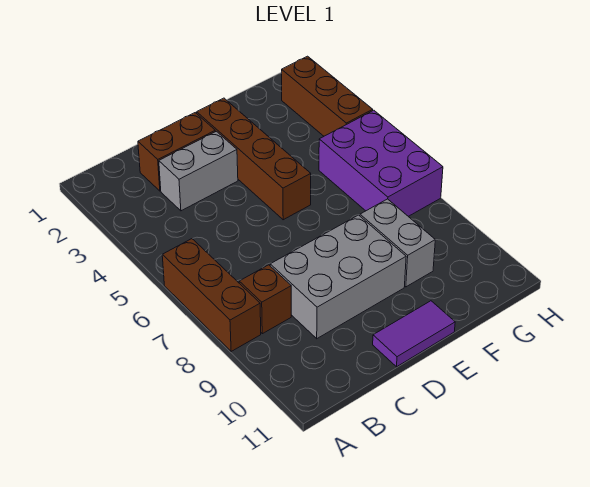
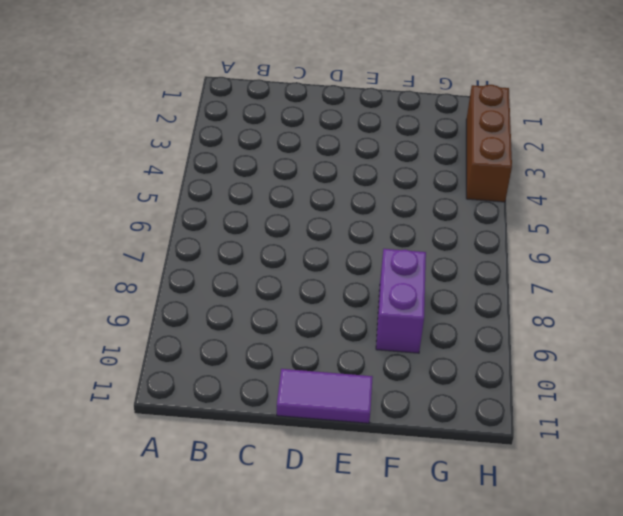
purple 1x2 brick [376,249,426,353] -> grey 1x2 brick [360,199,435,287]
none -> brown 1x3 brick [162,239,261,351]
none -> brown 1x1 brick [239,265,291,334]

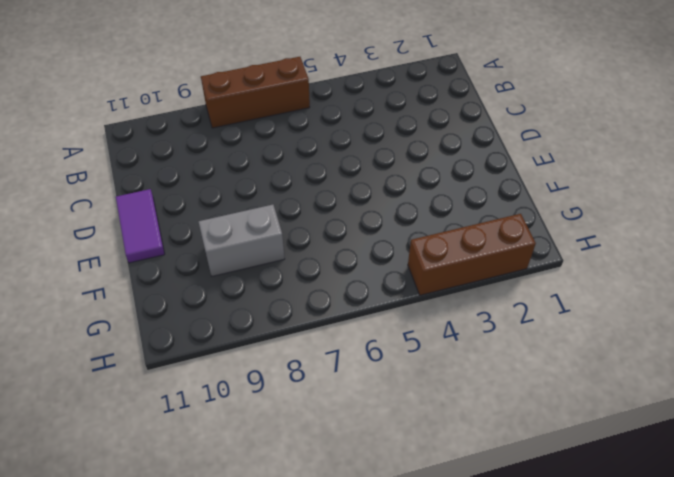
none -> brown 1x1 brick [239,265,291,334]
none -> brown 1x2 brick [138,113,215,191]

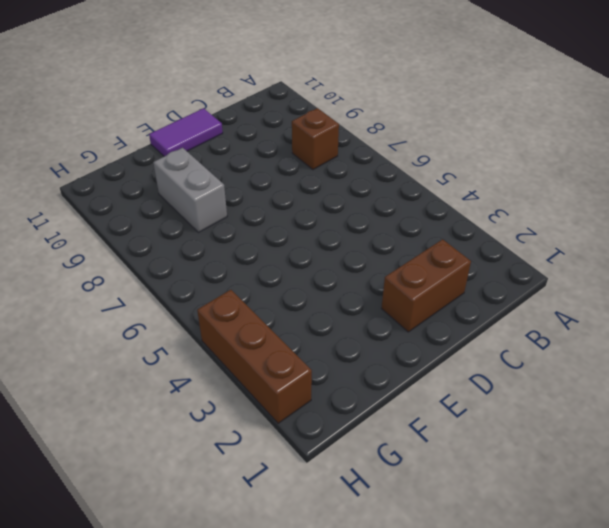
none -> brown 1x3 brick [162,239,261,351]
none -> grey 1x2 brick [159,131,238,211]

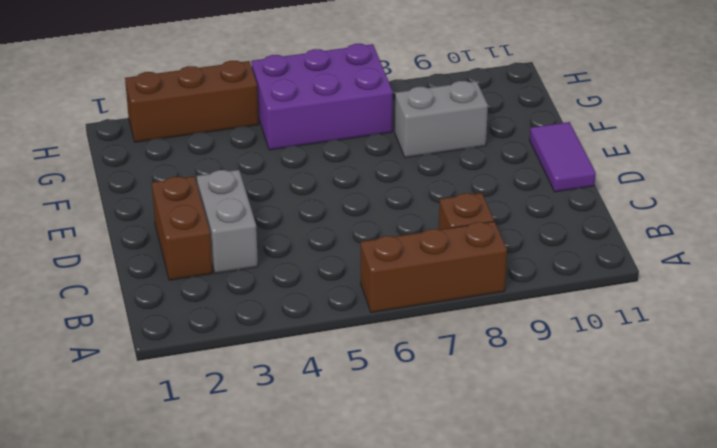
none -> grey 2x3 brick [270,215,406,339]
none -> brown 1x4 brick [197,98,311,220]

